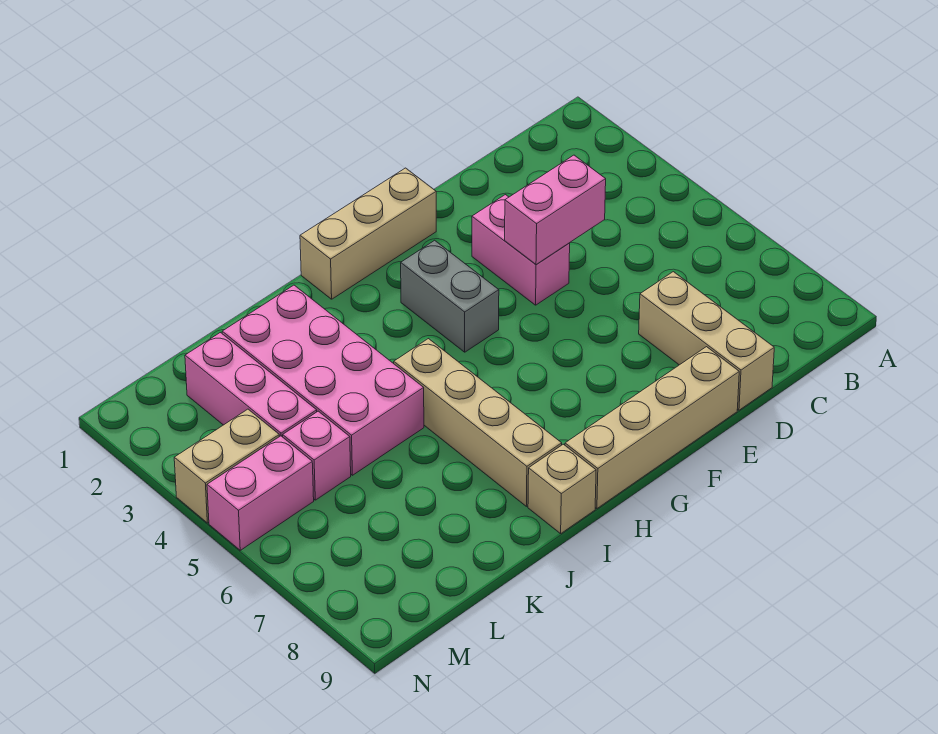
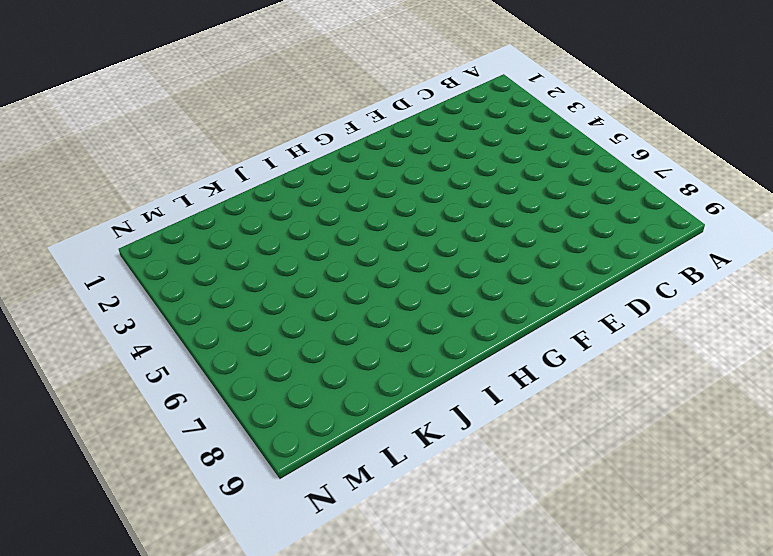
none -> tan 1x3 brick [639,272,774,410]
none -> pink 1x2 brick [472,195,570,305]
none -> tan 1x4 brick [565,347,739,508]

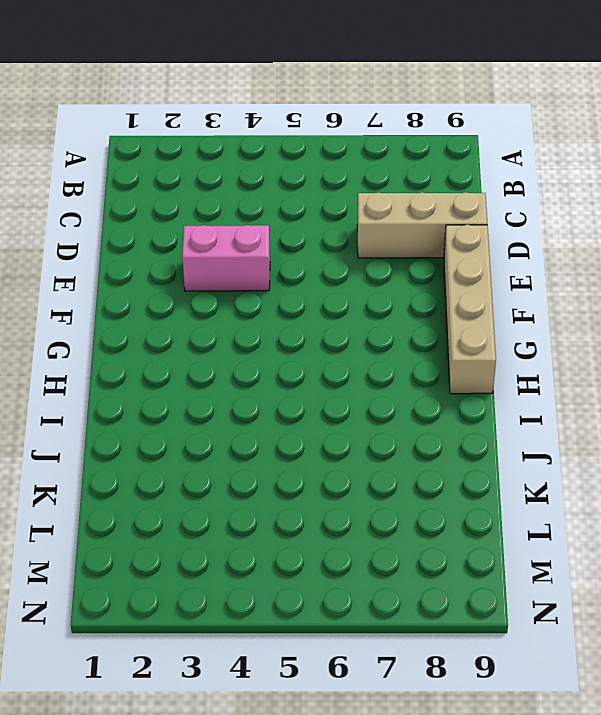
none -> tan 1x3 brick [300,168,436,299]
none -> grey 1x2 brick [401,240,499,352]
none -> tan 1x4 brick [394,339,562,506]

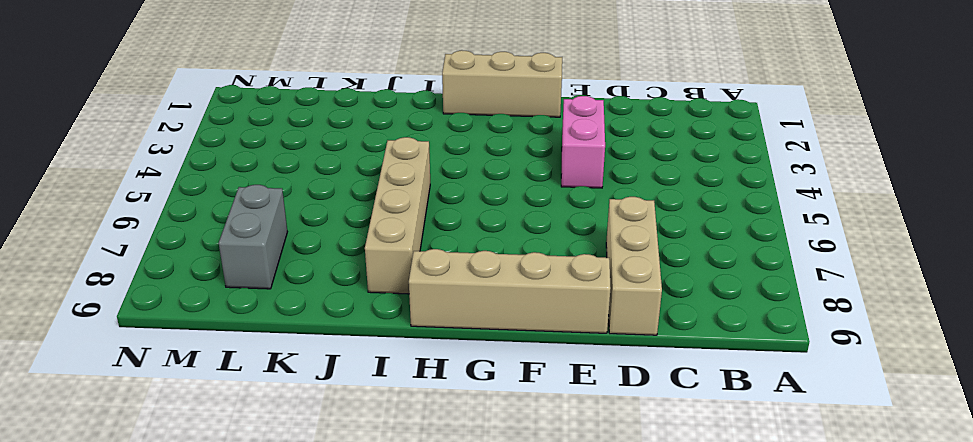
grey 1x2 brick [219,185,287,289] -> grey 1x2 brick moved to [401,240,499,352]
none -> tan 1x1 brick [528,444,596,534]
none -> pink 2x4 brick [222,285,424,475]
none -> pink 1x3 brick [185,333,317,437]

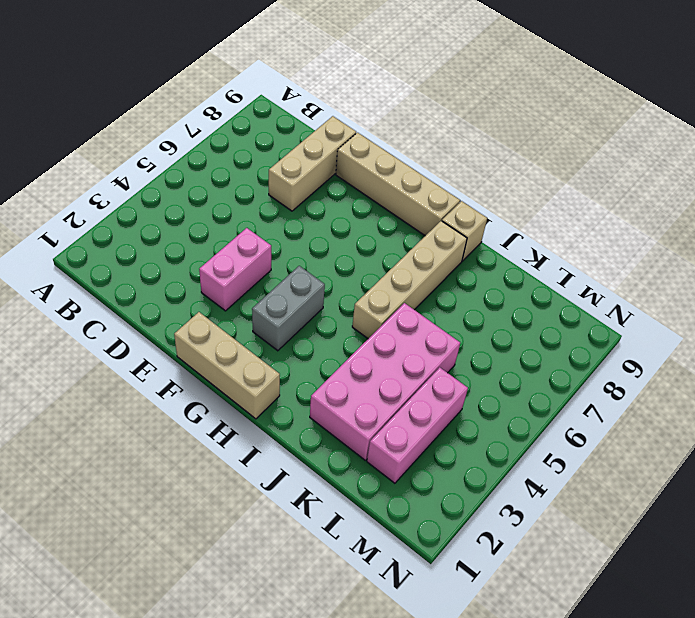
none -> pink 1x1 brick [283,411,351,500]
none -> tan 1x2 brick [174,409,279,523]
none -> pink 1x2 brick [207,436,314,550]

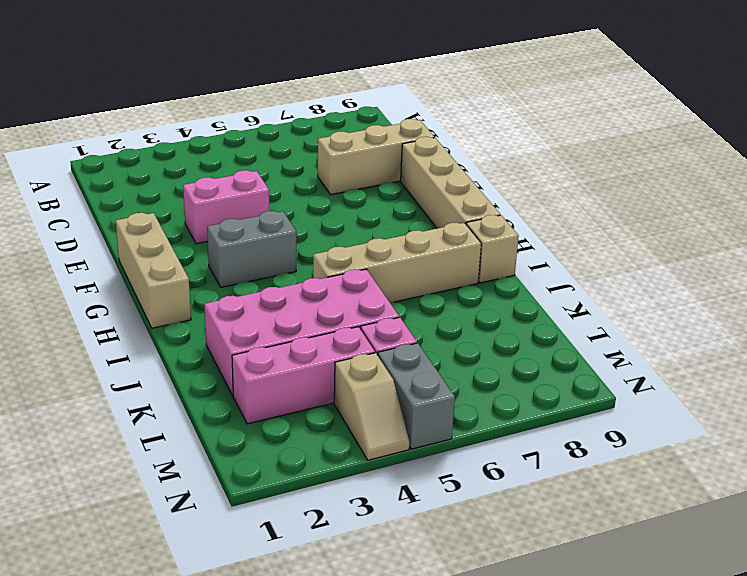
tan 1x2 slope [334,353,409,460] -> tan 1x2 brick [174,409,279,523]
grey 1x2 brick [378,343,455,449] -> pink 1x2 brick [207,436,314,550]
none -> pink 1x2 brick [505,155,606,265]

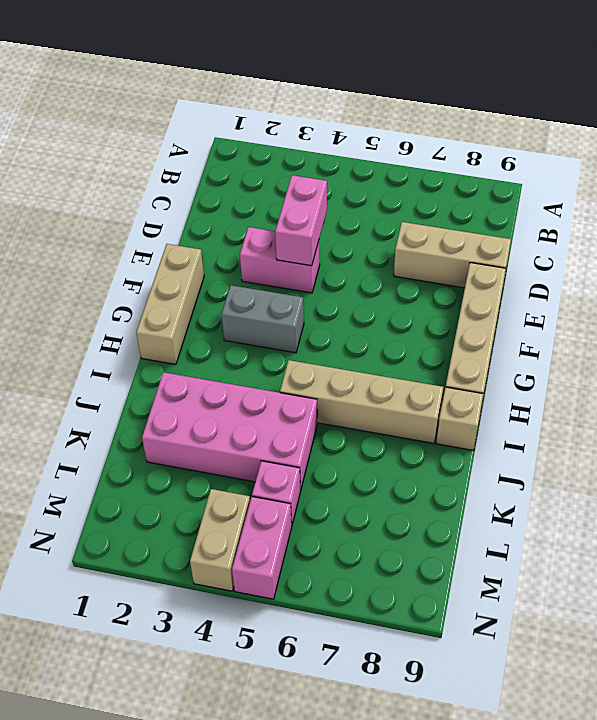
none -> pink 1x3 brick [185,333,317,437]

